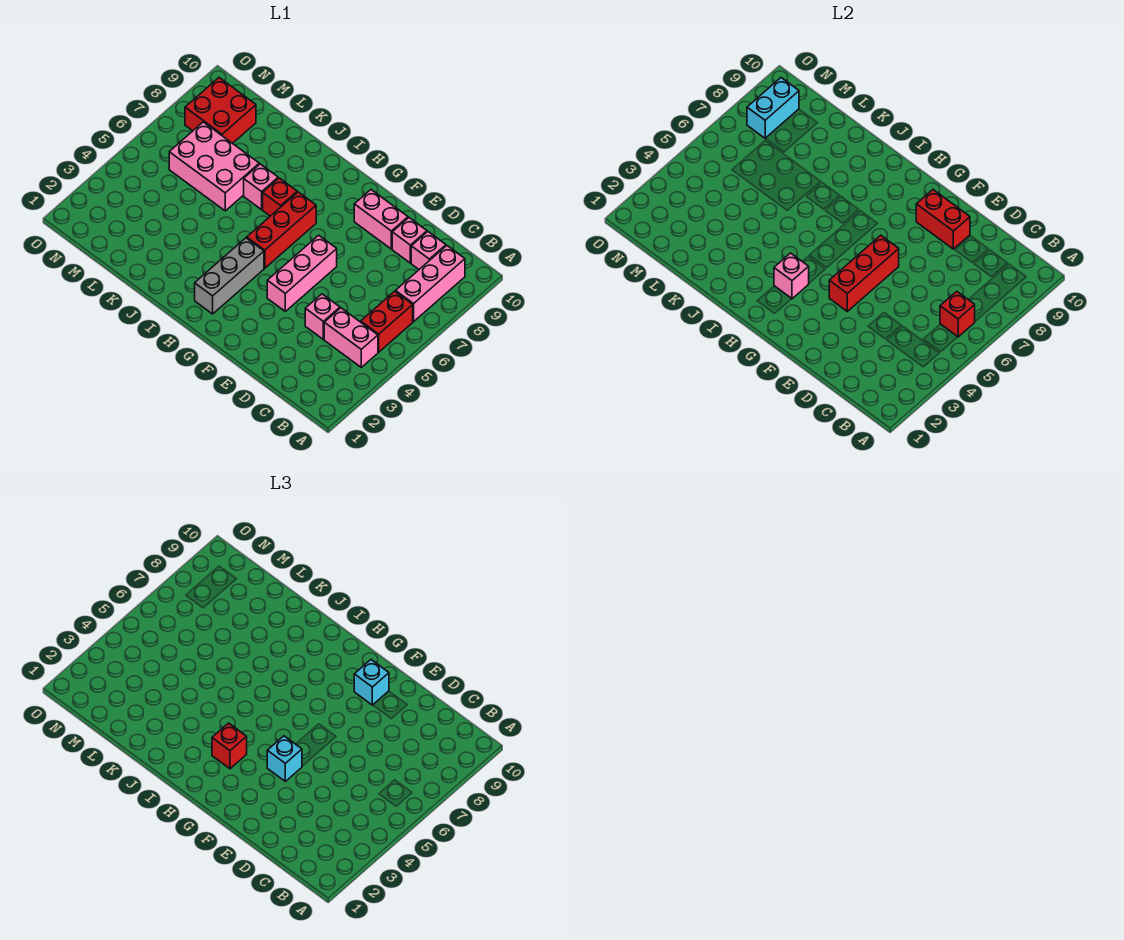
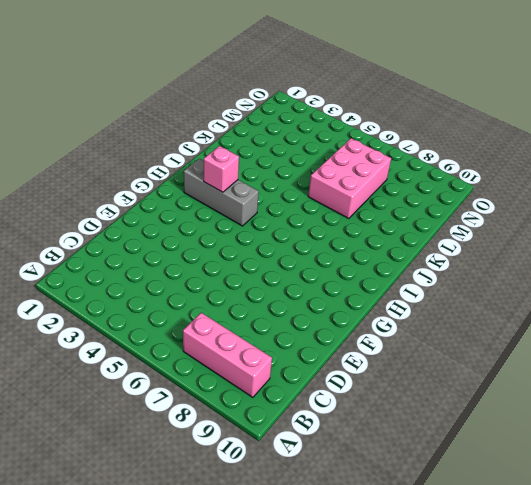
none -> pink 1x2 brick [324,308,378,367]
none -> red 1x2 brick [361,291,413,352]
none -> pink 1x1 brick [411,232,446,269]

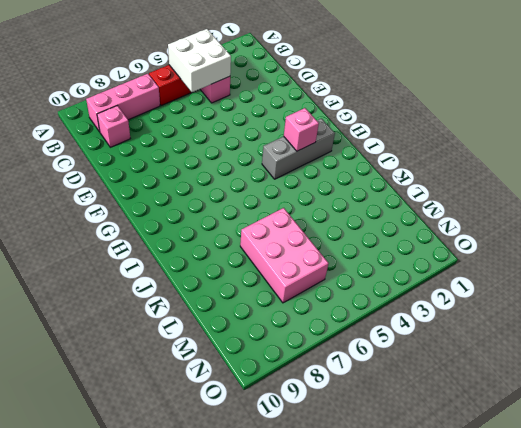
white 2x2 brick [168,29,231,92] -> none
none -> pink 1x1 brick [305,294,340,339]
none -> pink 1x1 brick [392,218,427,263]
none -> pink 1x2 brick [354,190,408,249]

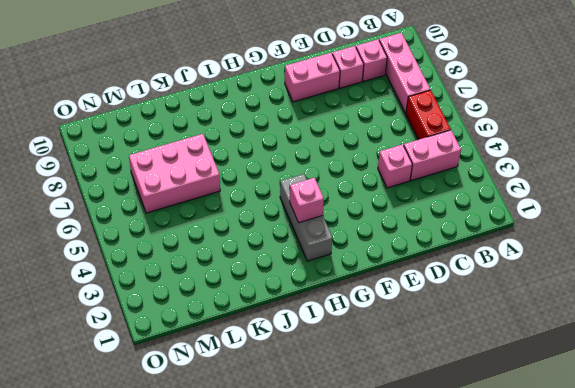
none -> pink 1x3 brick [267,235,337,311]
none -> red 1x3 brick [247,192,316,268]
none -> red 1x1 brick [263,178,297,216]

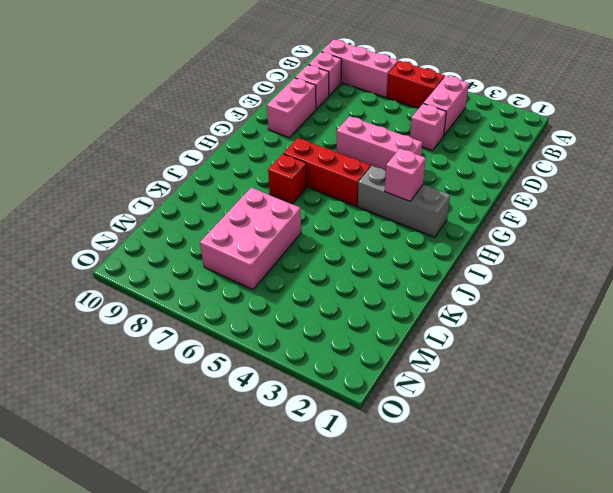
none -> pink 1x1 brick [244,164,278,210]
none -> red 2x2 brick [185,78,256,143]
none -> red 1x1 brick [940,291,975,337]

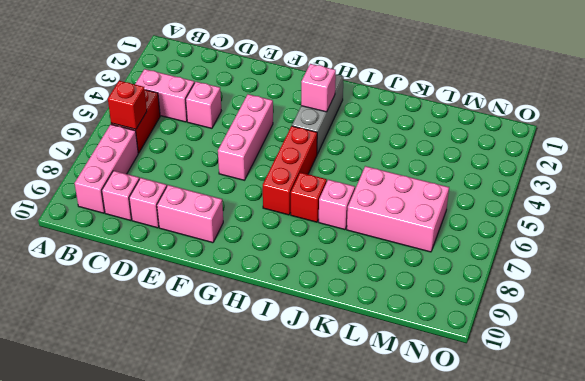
none -> red 2x2 brick [185,78,256,143]
none -> red 1x2 brick [916,190,970,249]
none -> red 1x3 brick [829,235,899,311]

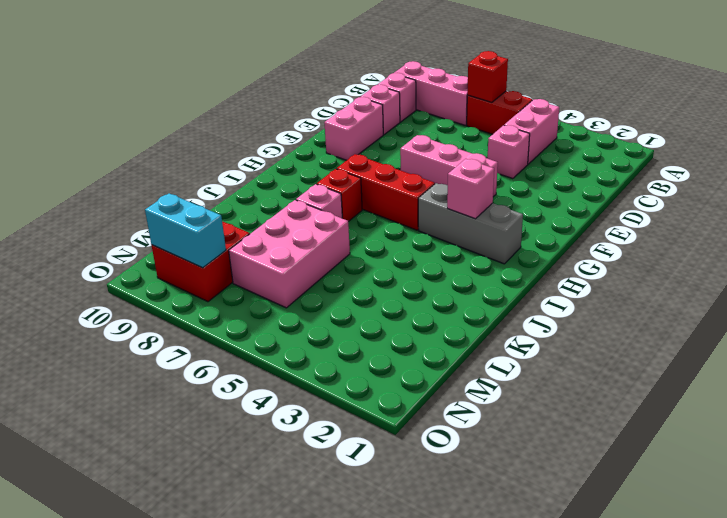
none -> red 1x2 brick [916,190,970,249]
none -> red 1x3 brick [829,235,899,311]
none -> cyan 1x1 brick [267,736,302,781]

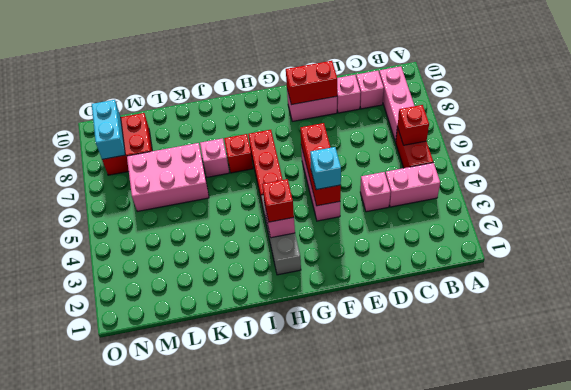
none -> cyan 1x1 brick [354,660,389,705]

